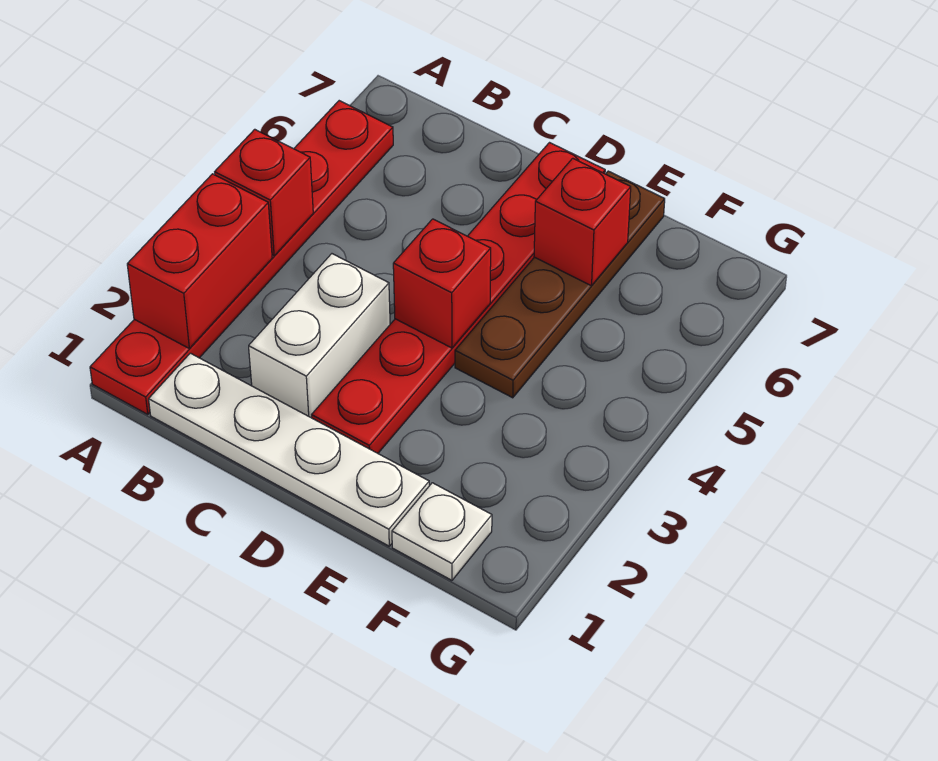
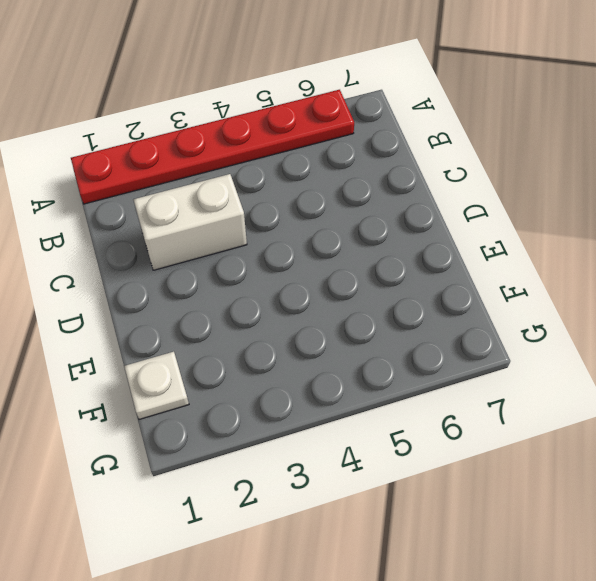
none -> white 1x4 plate [149,353,429,546]
none -> red 1x6 plate [312,143,605,453]

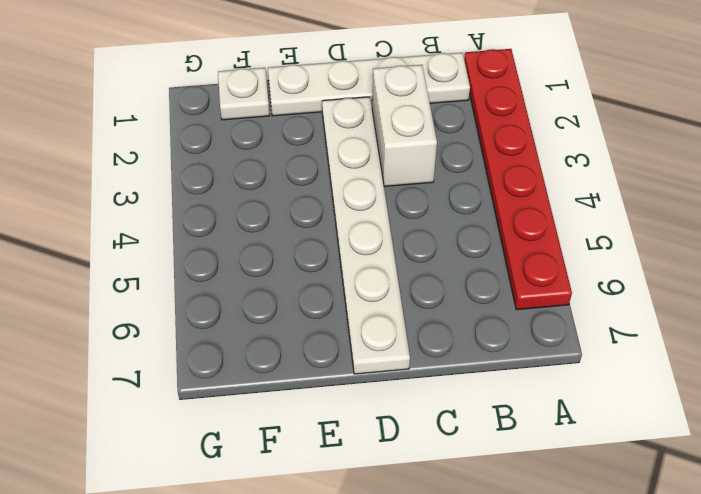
white 1x6 plate [322,97,410,374] -> red 1x6 plate [312,143,605,453]
none -> brown 1x4 plate [455,171,665,398]
none -> red 1x2 brick [127,174,272,348]

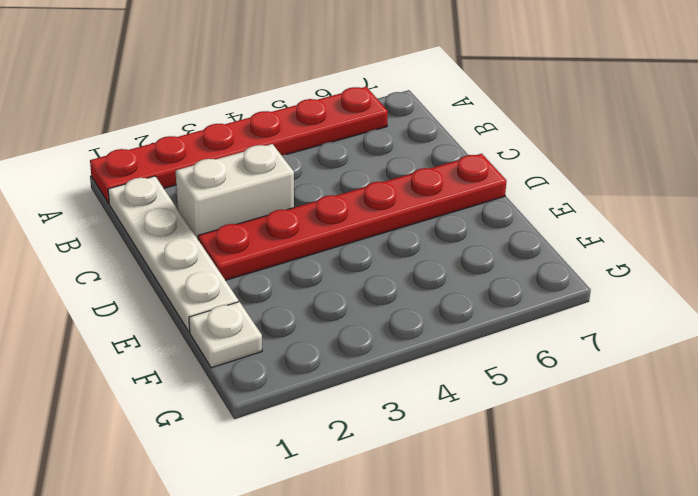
none -> brown 1x4 plate [455,171,665,398]
none -> red 1x2 brick [127,174,272,348]

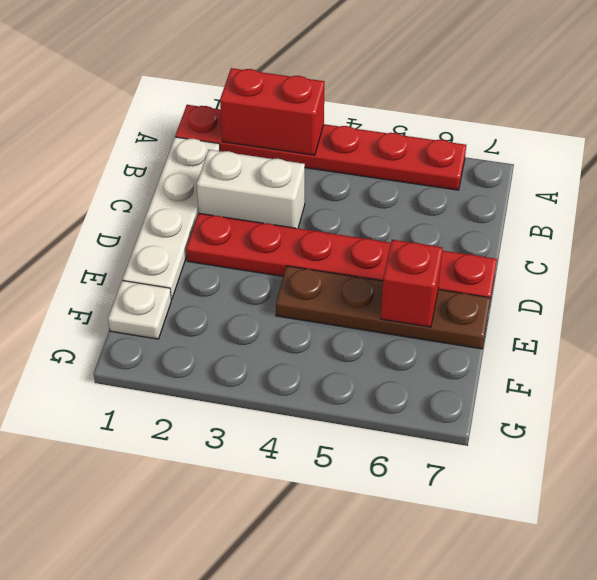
none -> red 1x1 brick [215,129,313,256]
none -> red 1x1 brick [393,219,491,348]

